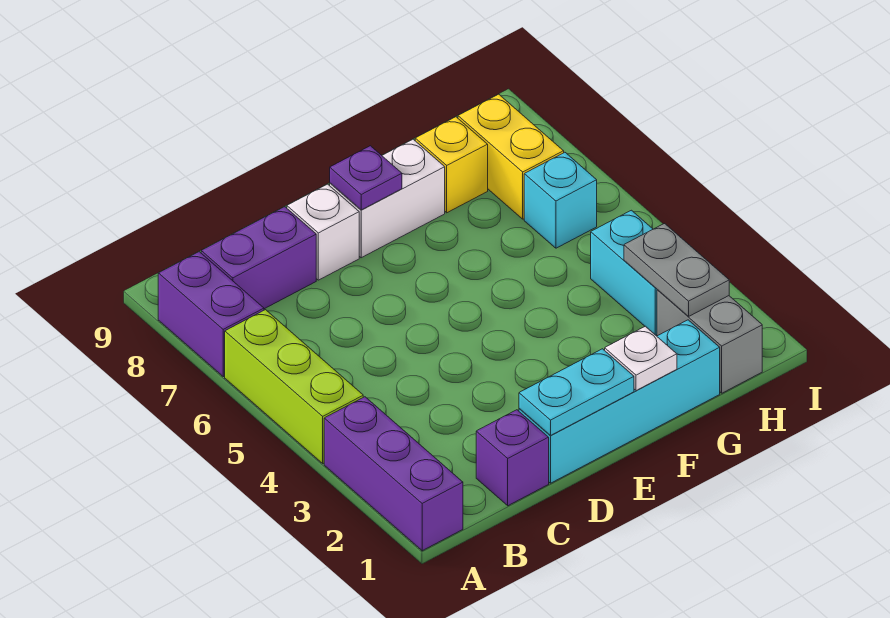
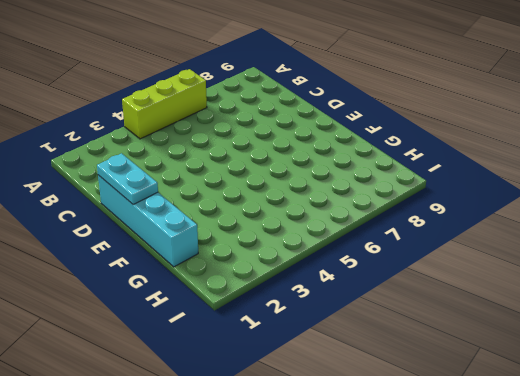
none -> purple 1x3 brick [324,397,463,551]
none -> purple 1x2 brick [158,252,264,377]
none -> purple 1x2 brick [201,207,316,309]

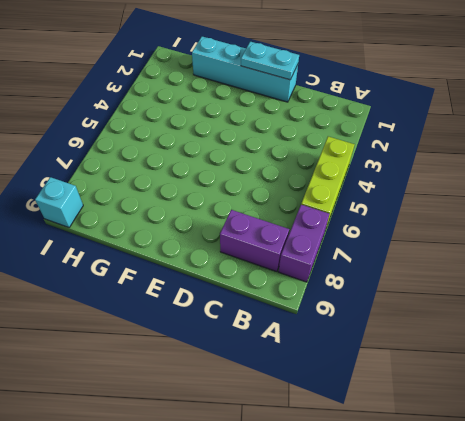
cyan 1x1 brick [35,177,83,227] -> cyan 1x1 brick moved to [524,152,597,248]
none -> purple 1x3 brick [324,397,463,551]
none -> purple 1x1 brick [476,410,549,506]
none -> white 1x1 brick [287,184,359,280]

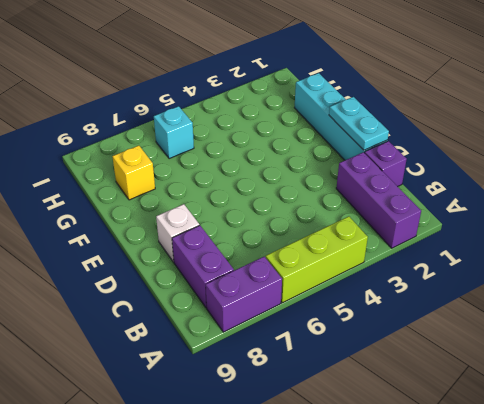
purple 1x3 brick [336,152,421,248] -> purple 1x3 brick turned to [324,397,463,551]
none -> white 1x2 brick [330,139,445,258]
none -> grey 1x2 brick [657,290,762,393]
none -> cyan 1x2 brick [591,210,657,335]

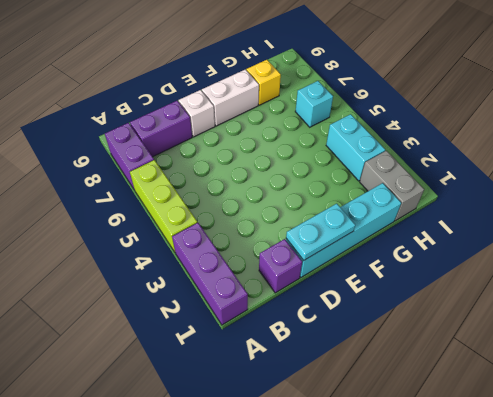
none -> yellow 1x2 brick [458,94,564,219]
none -> purple 1x1 plate [330,146,402,210]
none -> white 1x1 plate [605,326,677,391]

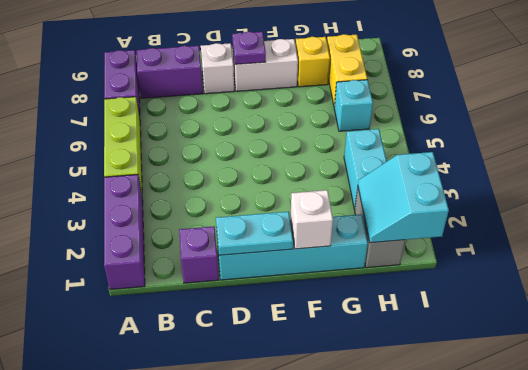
white 1x1 brick [290,190,333,249] -> white 1x1 plate [605,326,677,391]
cyan 2x2 slope [358,152,449,243] -> grey 1x2 plate [624,224,729,316]

